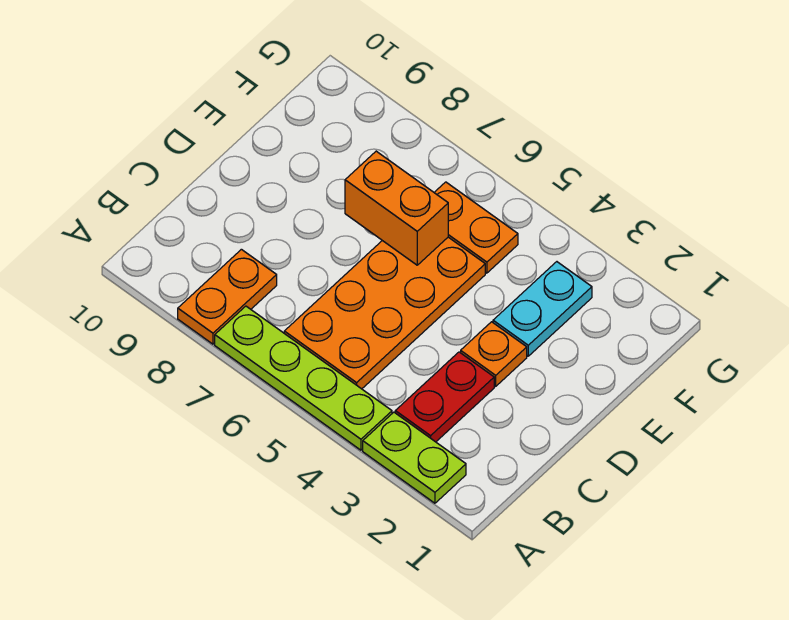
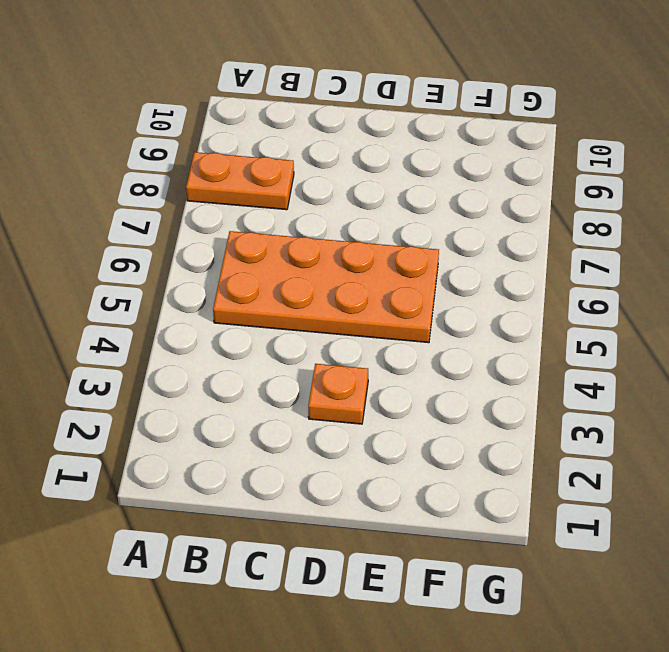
none -> lime 1x2 plate [363,412,466,503]
none -> lime 1x4 plate [215,306,392,450]

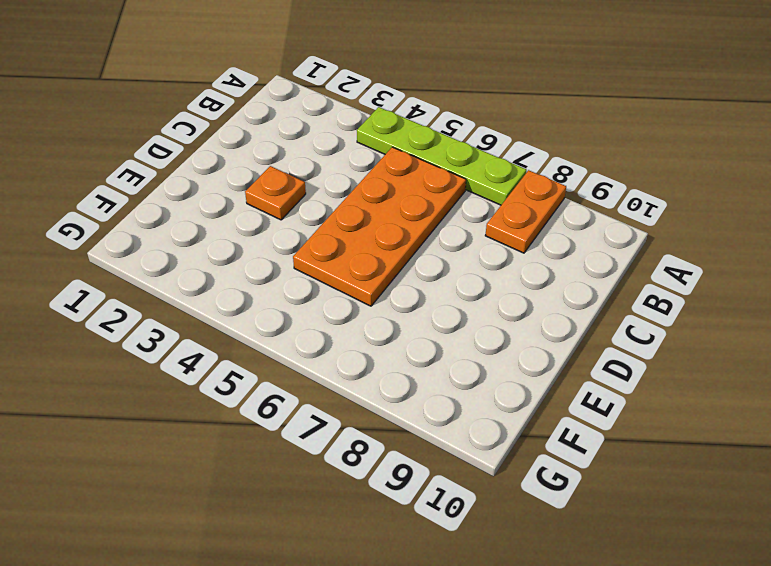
none -> lime 1x2 plate [363,412,466,503]
none -> red 1x2 plate [395,352,494,442]

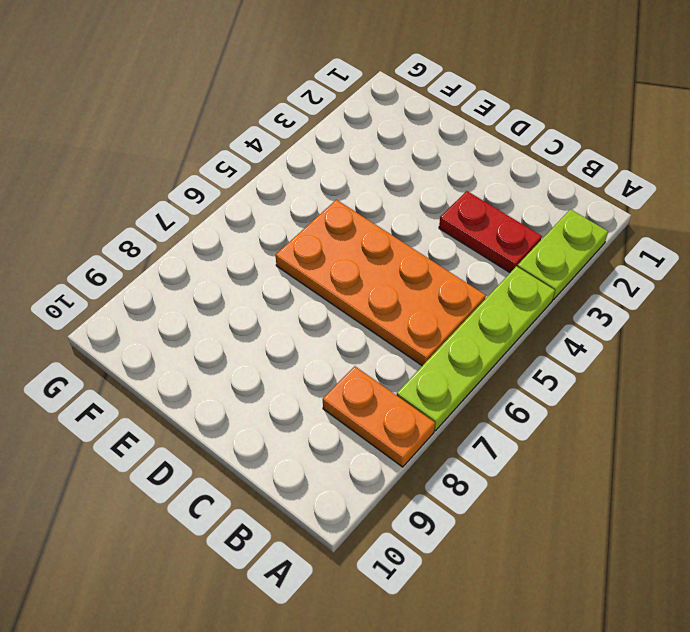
none -> orange 1x1 plate [461,322,527,386]
none -> cyan 1x2 plate [493,262,592,356]

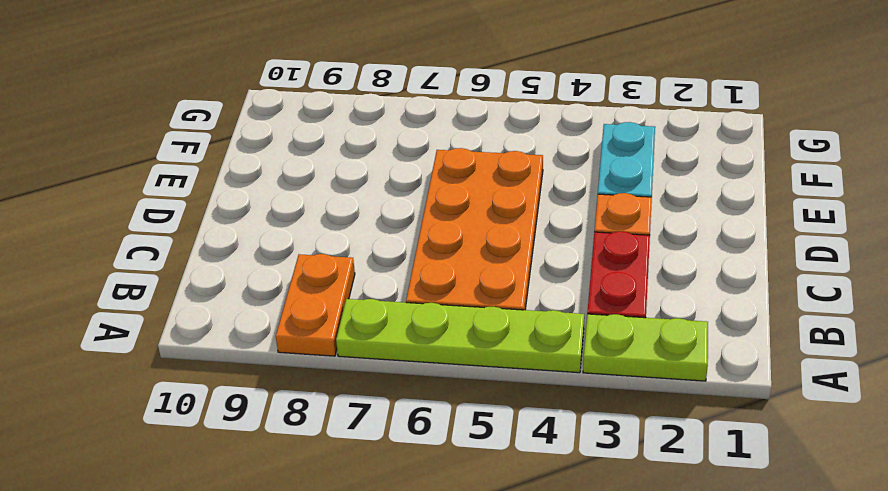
none -> orange 1x2 plate [434,182,518,273]
none -> orange 1x2 brick [345,151,448,265]

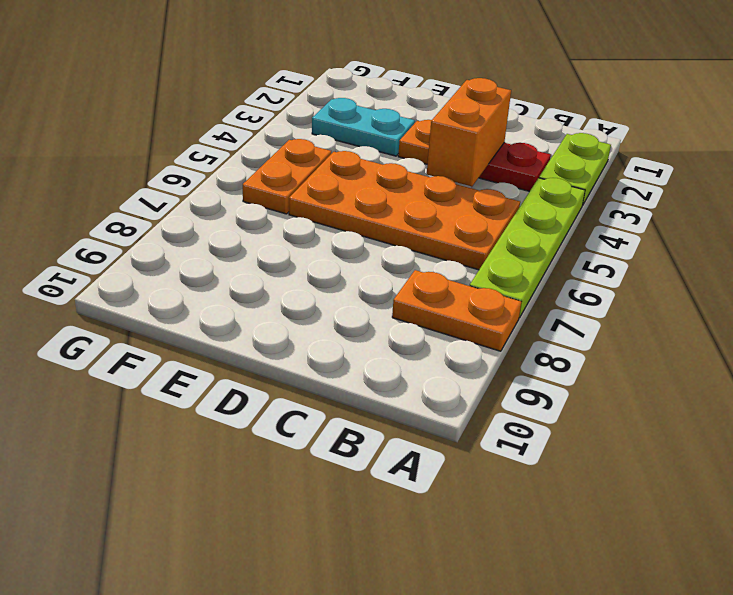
orange 1x2 brick [427,78,511,186] -> orange 1x2 brick moved to [345,151,448,265]

